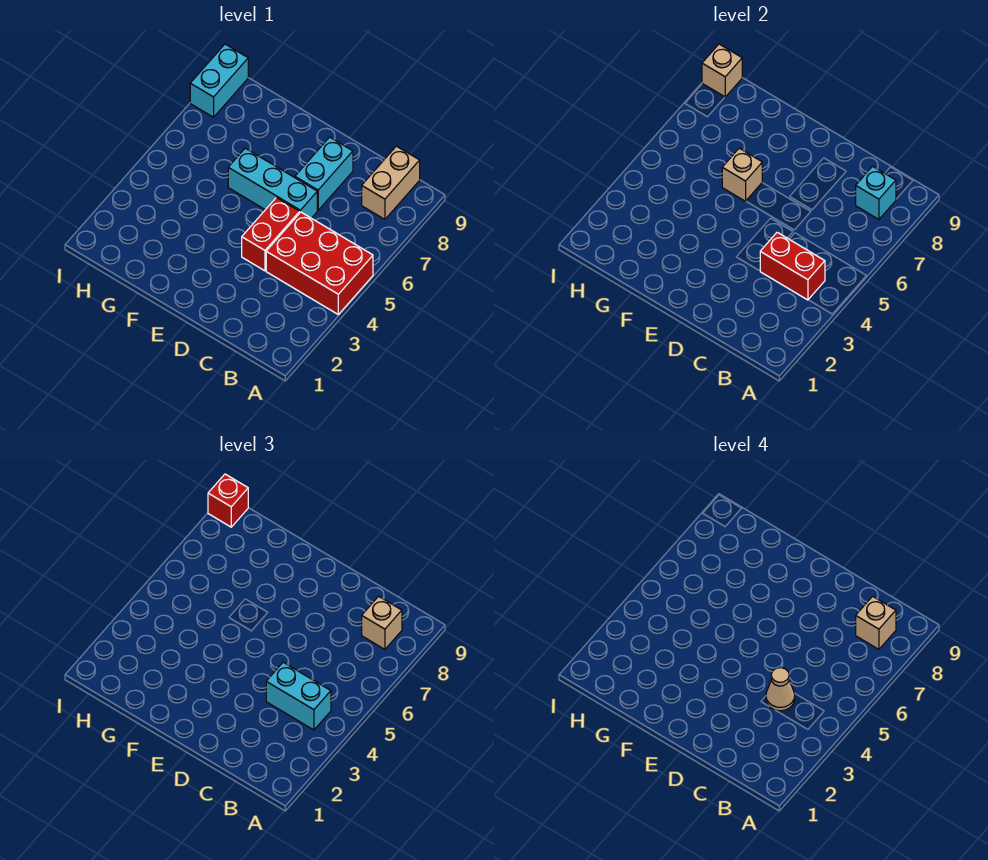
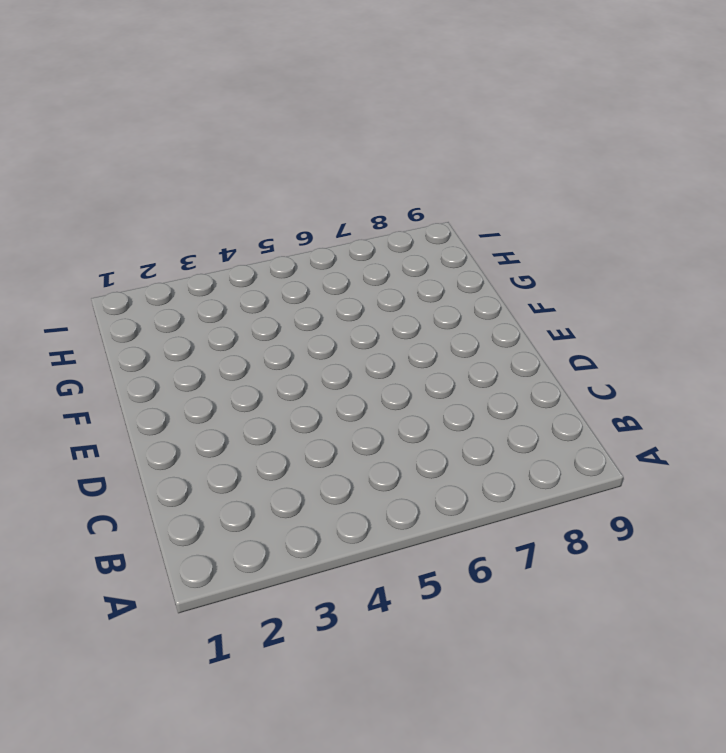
none -> red 2x3 brick [266,212,373,314]
none -> tan 1x2 brick [362,146,420,219]
none -> red 1x2 brick [242,198,300,271]

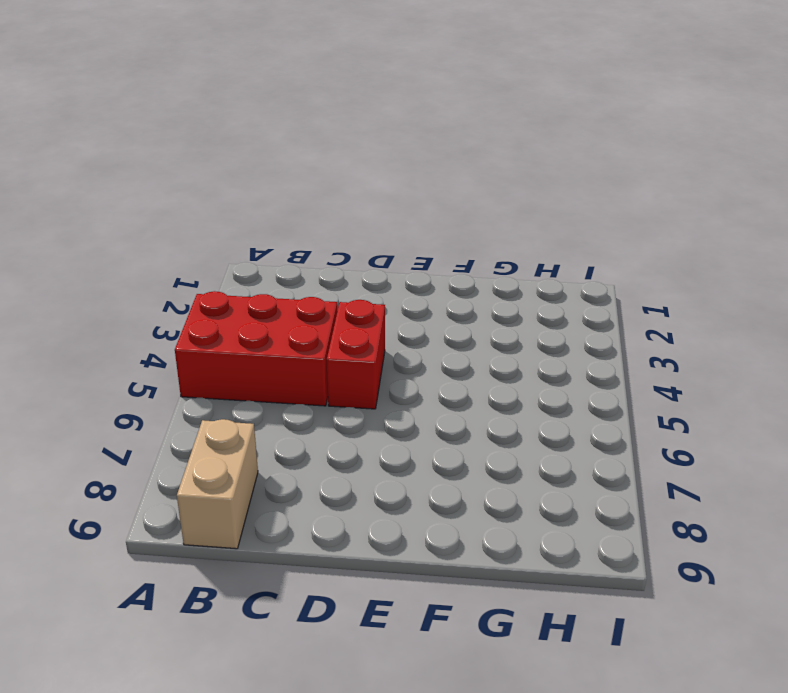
none -> cyan 1x3 brick [228,148,317,218]
none -> cyan 1x2 brick [295,137,353,210]
none -> cyan 1x2 brick [190,44,248,117]

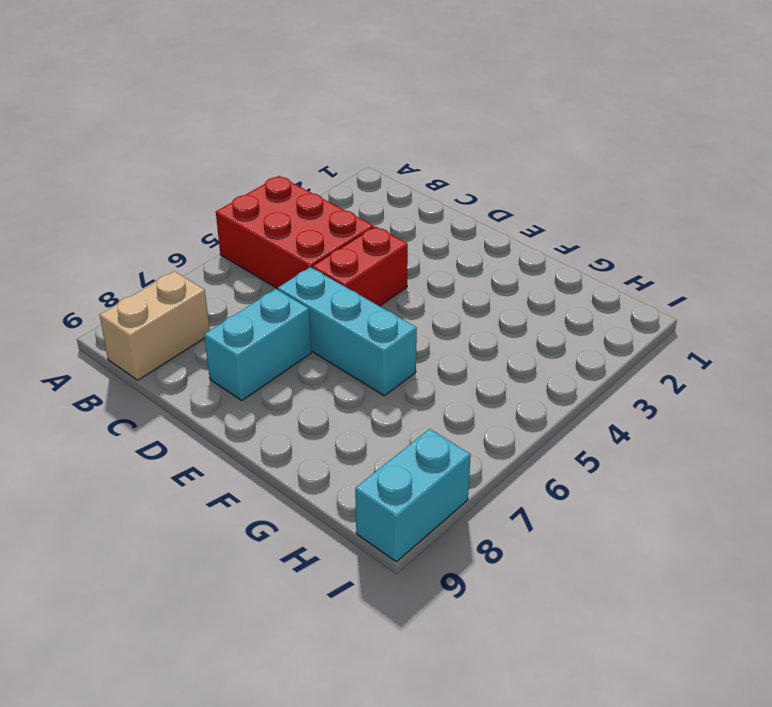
none -> red 1x2 brick [760,232,825,300]
none -> cyan 1x1 brick [856,166,896,219]
none -> tan 1x1 brick [722,148,762,201]

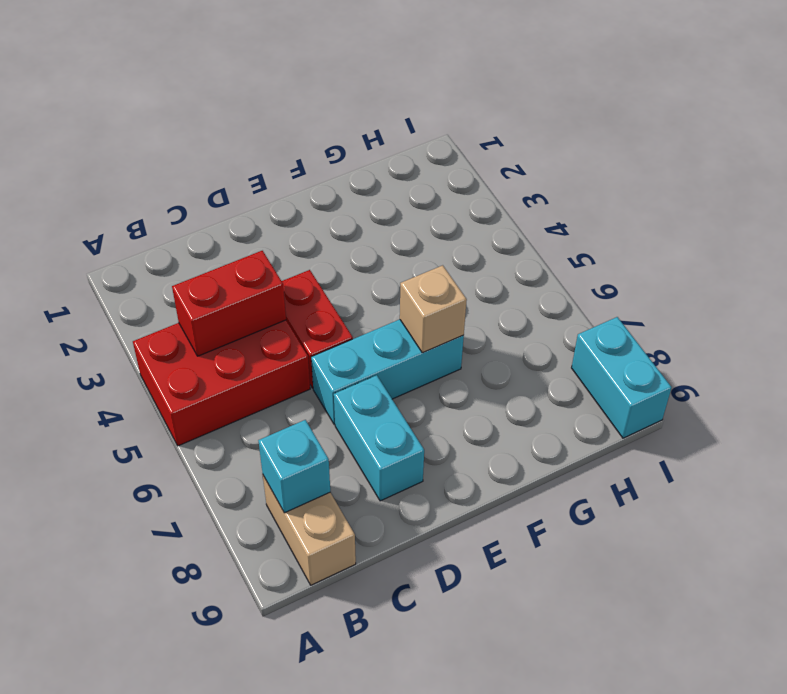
none -> tan 1x1 brick [702,44,742,97]
none -> cyan 1x2 brick [266,662,331,730]
none -> tan 1x1 brick [362,596,402,649]

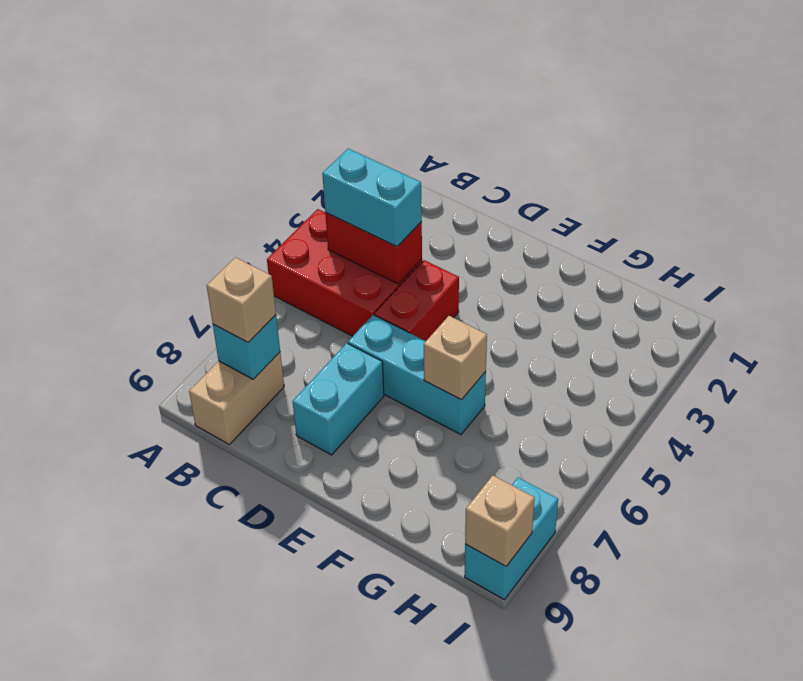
none -> red 1x1 brick [208,474,248,527]
none -> tan 1x1 brick [856,596,896,649]
none -> tan 1x1 cone [766,668,795,711]

